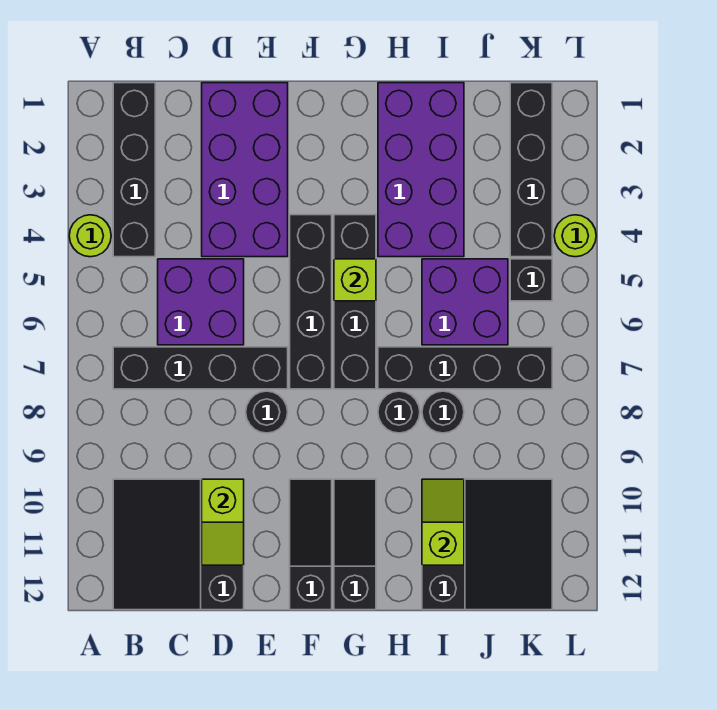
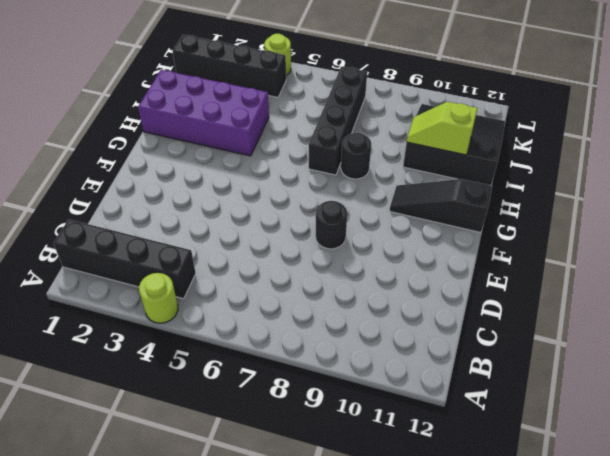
none -> black 1x4 brick [113,347,288,389]
none -> black 3x3 slope [113,479,244,610]
none -> purple 2x2 brick [158,259,244,345]

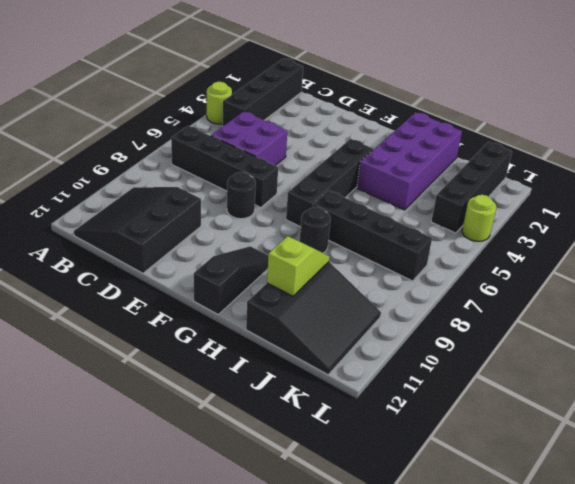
none -> purple 2x4 brick [202,83,288,257]
none -> black 1x4 brick [290,215,332,389]
none -> black 1x3 slope [290,479,332,610]

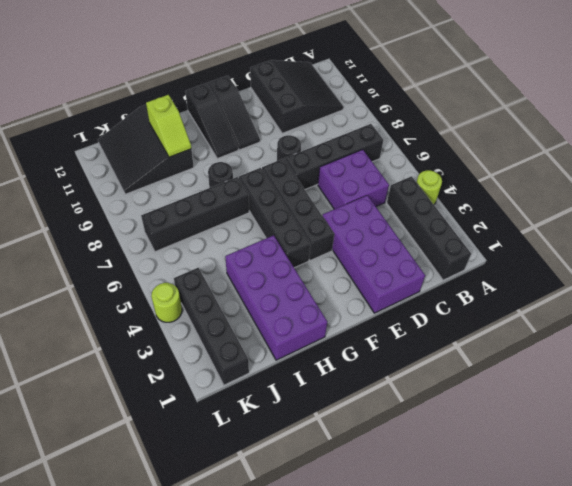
none -> purple 2x2 brick [422,259,508,345]
none -> black 1x1 round brick [422,391,464,433]
none -> black 1x1 brick [510,259,552,301]

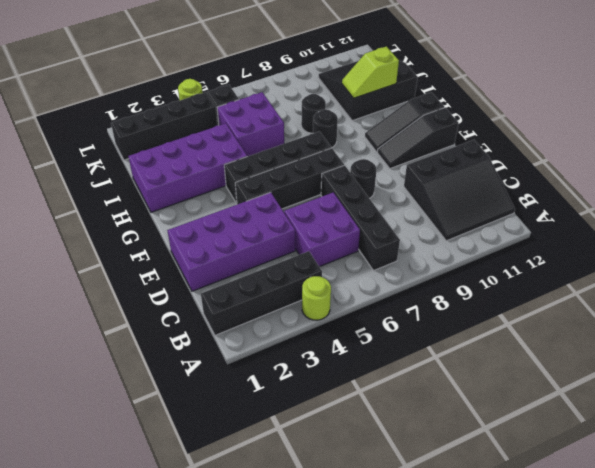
none -> black 1x4 brick [378,347,552,389]
none -> lime 1x2 slope [202,479,244,565]
none -> lime 1x1 brick [334,259,376,301]

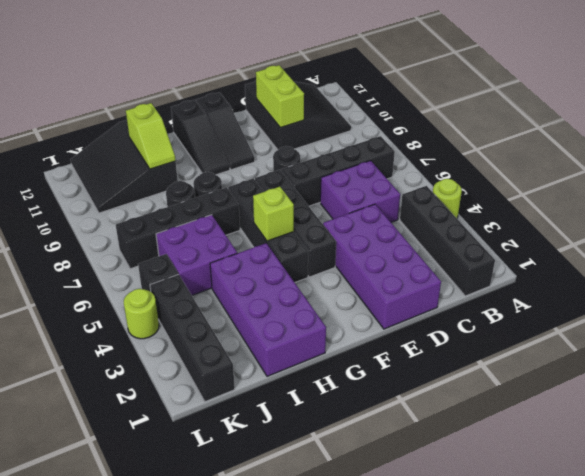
lime 1x2 brick [256,65,304,128] -> lime 1x2 slope [202,479,244,565]

